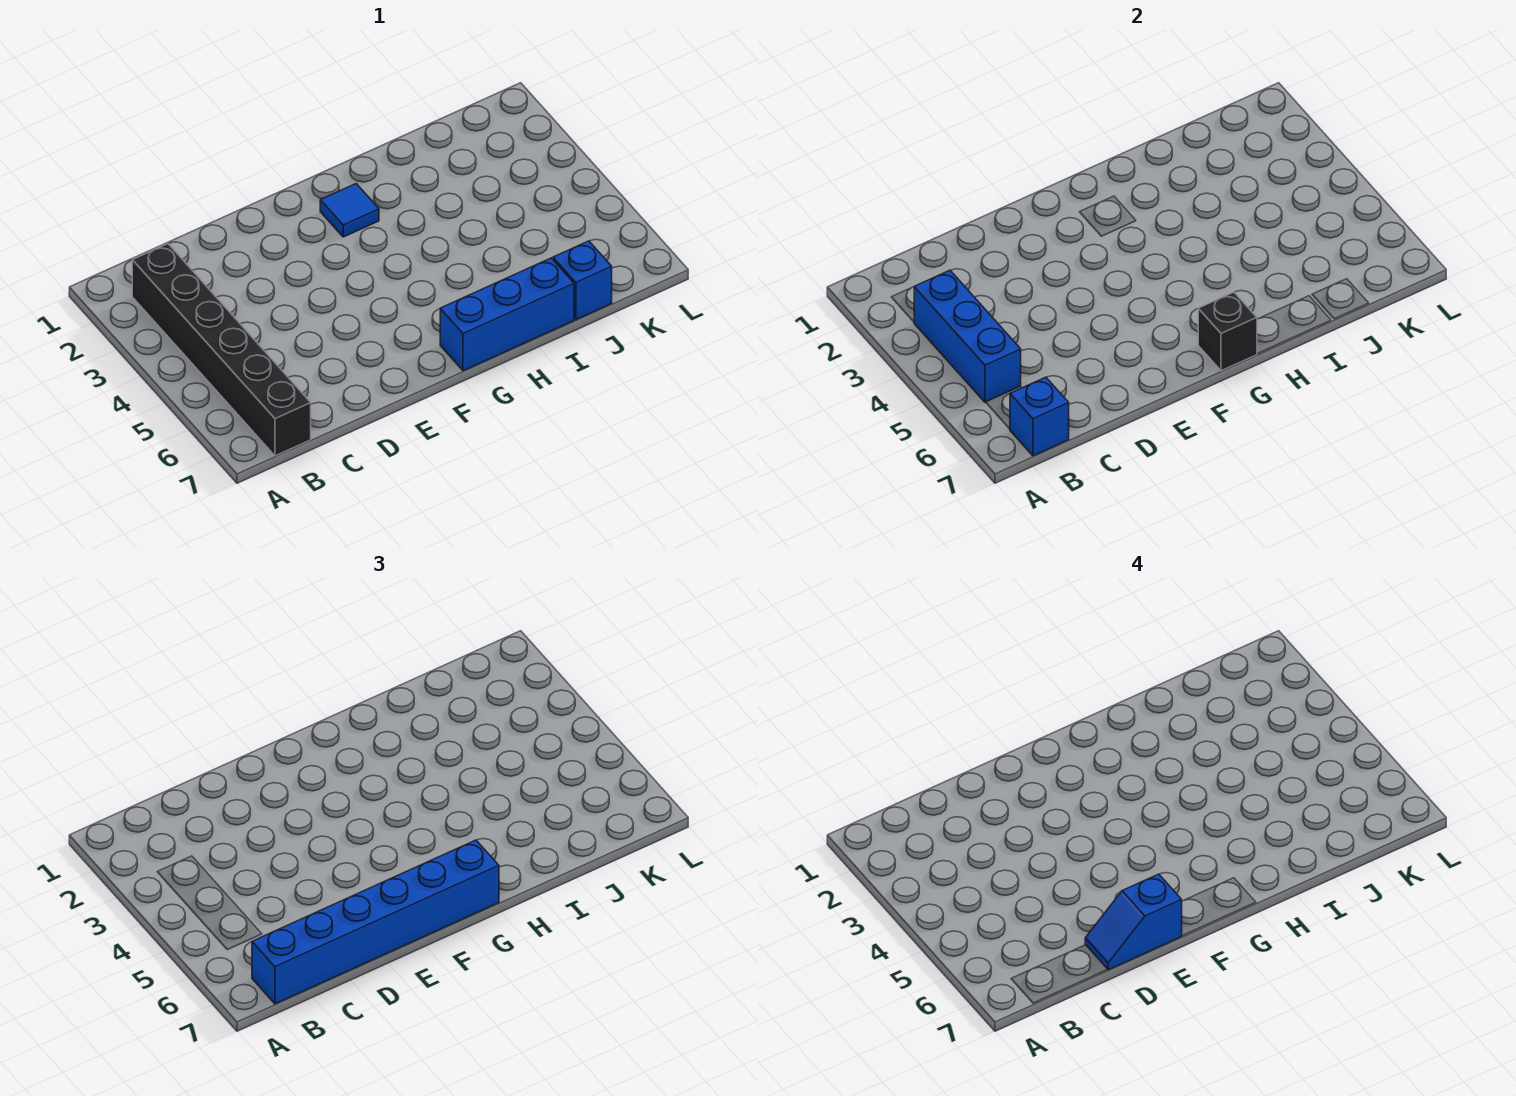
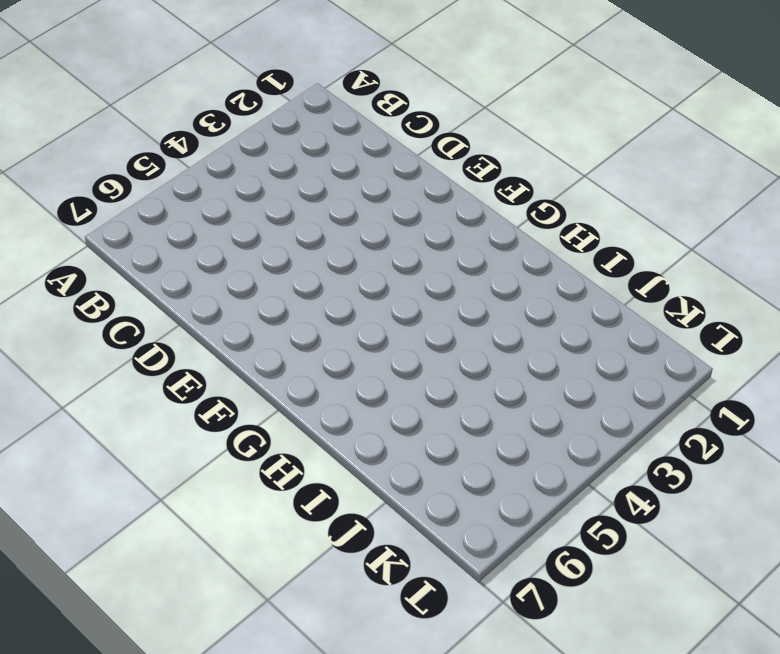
none -> black 1x6 brick [132,244,311,456]
none -> blue 1x1 tile [320,184,379,237]

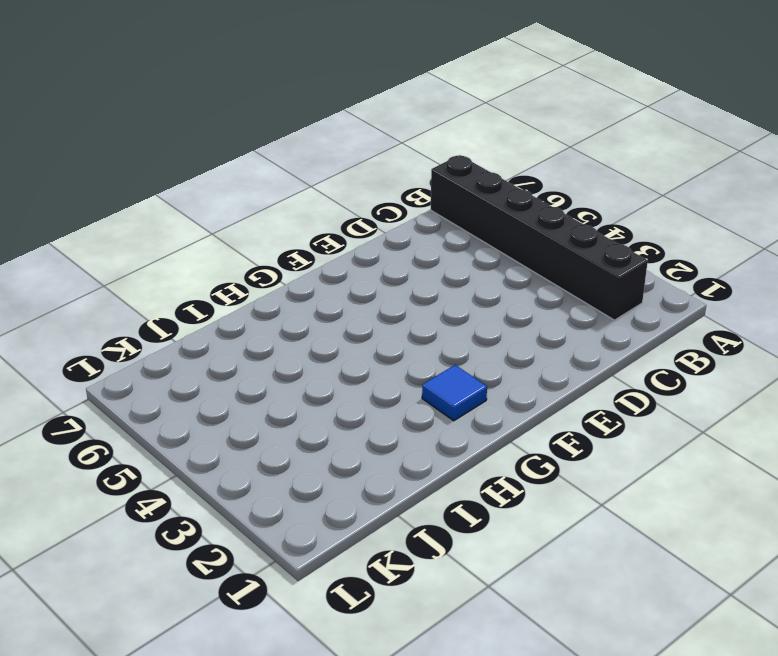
none -> blue 1x3 brick [440,258,574,371]
none -> blue 1x1 brick [553,241,612,320]

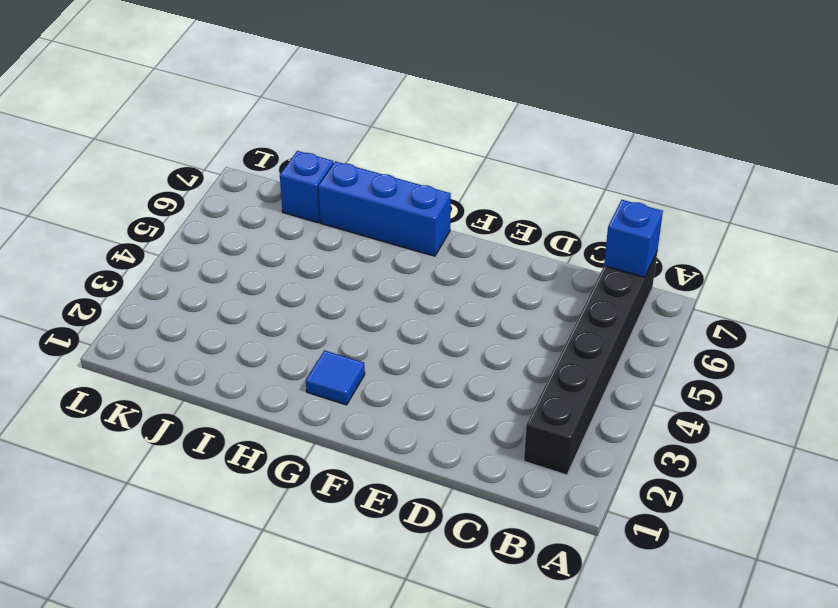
none -> blue 1x3 brick [914,270,1021,402]
none -> black 1x1 brick [1198,292,1257,371]

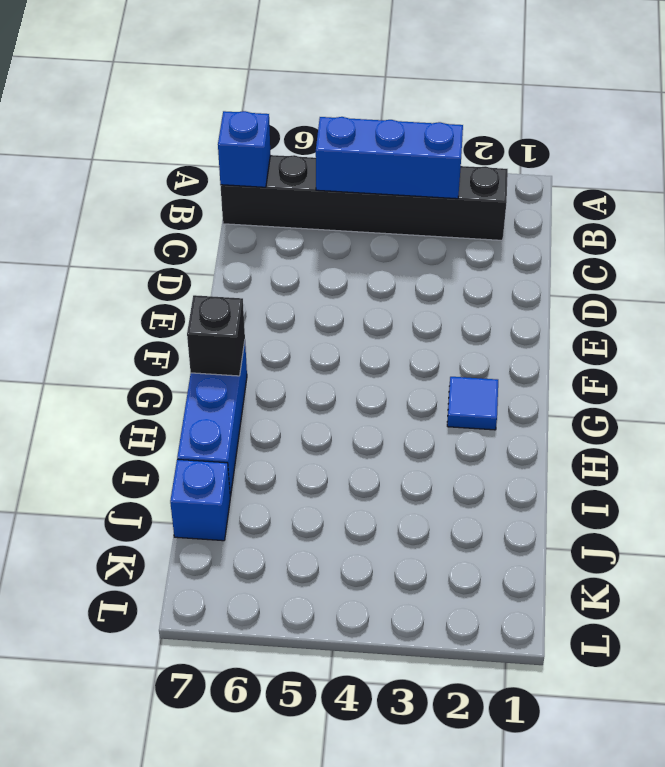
none -> blue 1x6 brick [252,840,499,1004]
none -> blue 1x2 slope [1085,874,1182,970]

